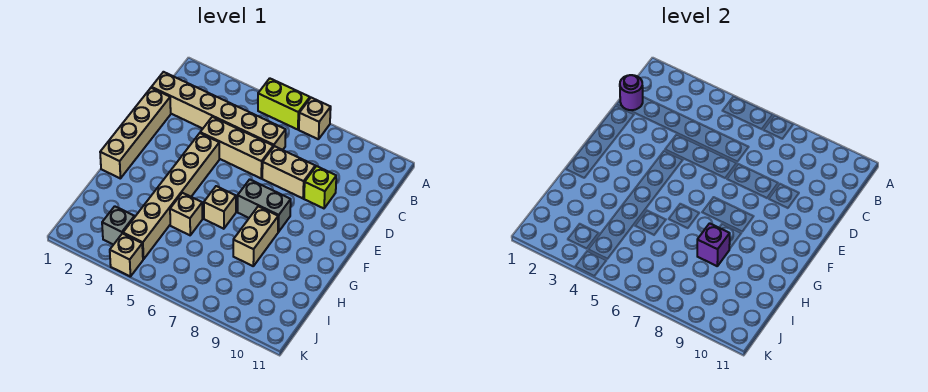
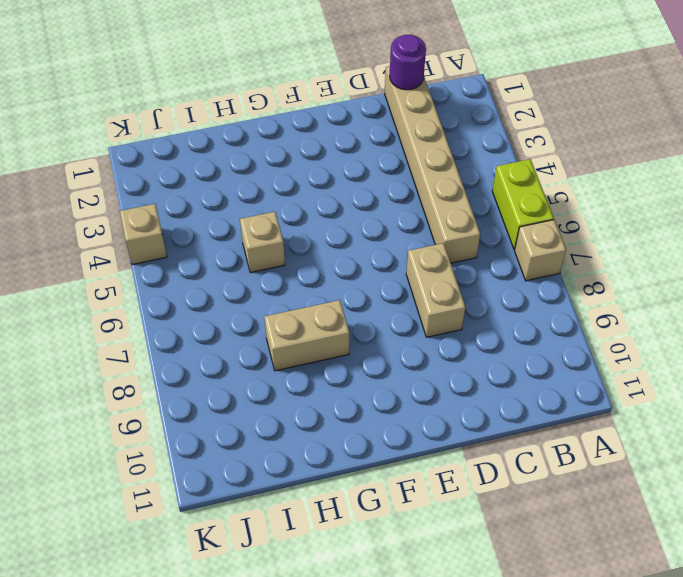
none -> tan 1x4 brick [100,88,171,178]
none -> tan 1x3 brick [200,117,273,178]
none -> lime 1x1 brick [304,166,336,208]

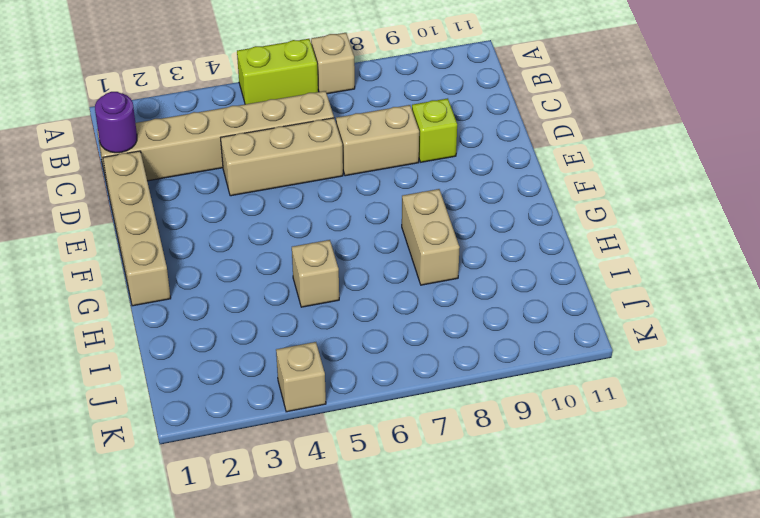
none -> tan 1x6 brick [123,133,219,259]
none -> grey 1x2 brick [238,179,291,232]
none -> tan 1x1 brick [204,186,236,229]

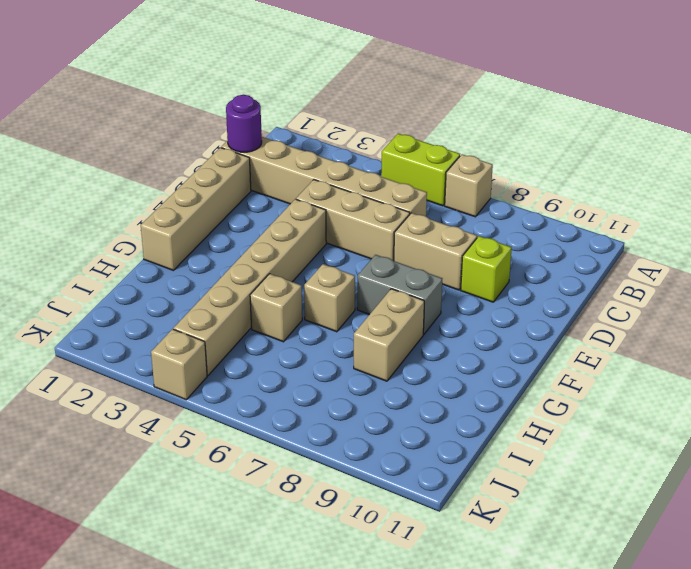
none -> grey 1x1 brick [102,206,135,245]
none -> purple 1x1 brick [697,223,730,266]

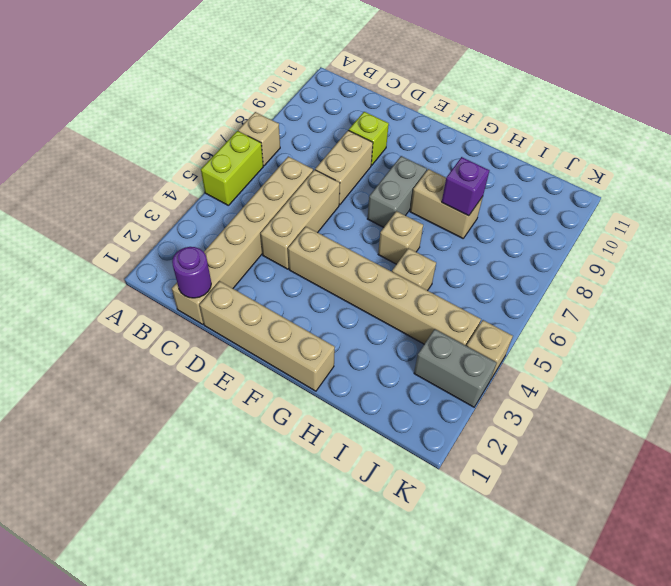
grey 1x2 brick [414,329,496,407] -> grey 1x1 brick [102,206,135,245]

